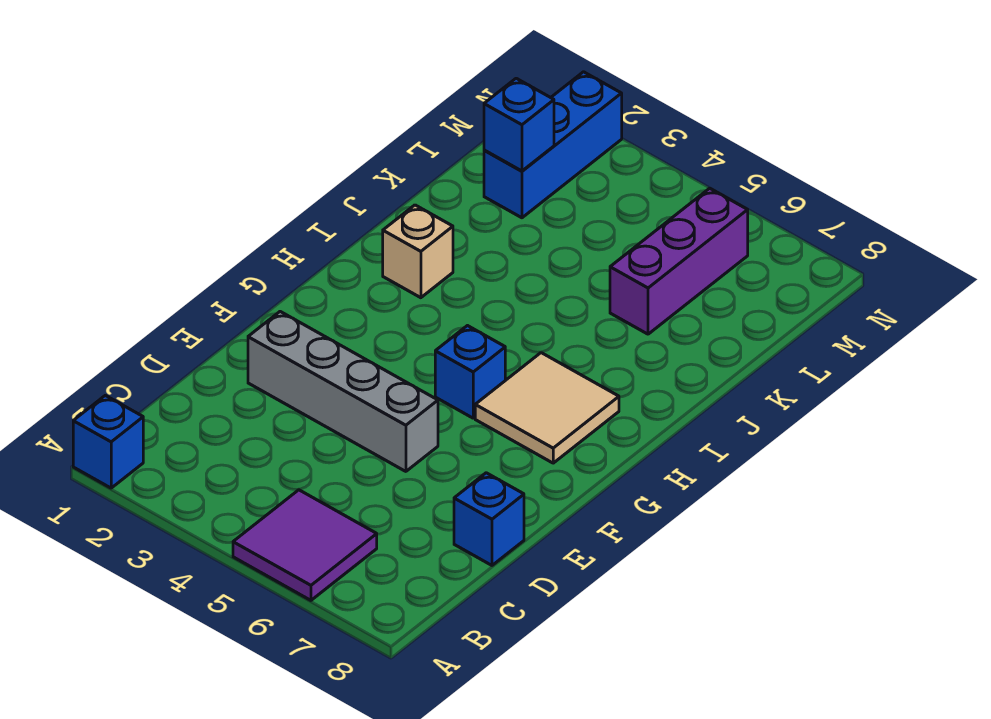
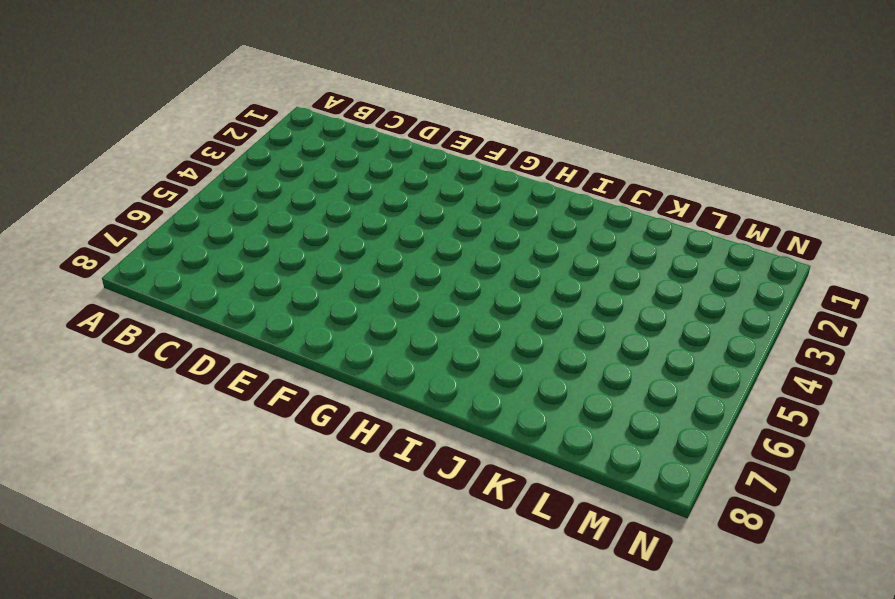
none -> blue 1x1 brick [73,395,143,488]
none -> purple 2x2 tile [233,490,377,600]

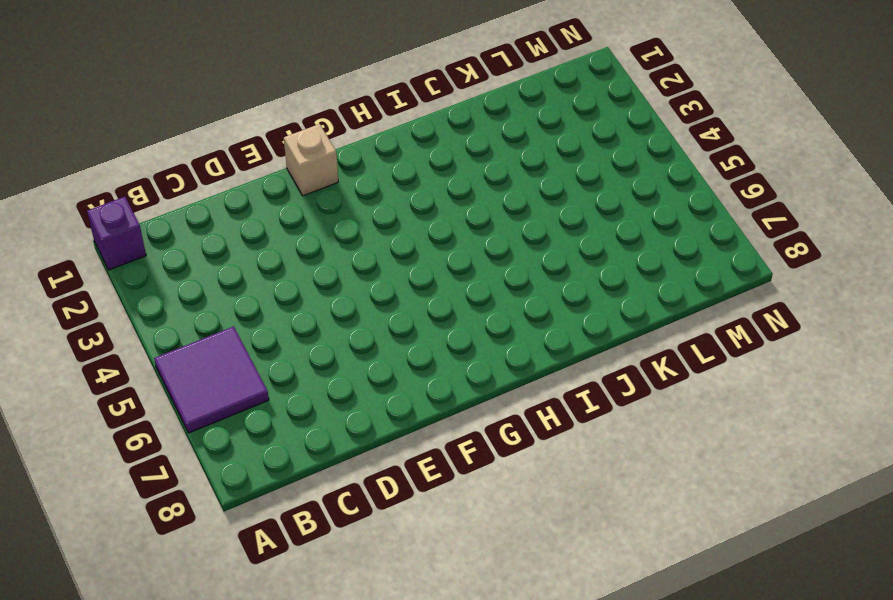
purple 1x1 brick [87,197,146,270] -> blue 1x1 brick [73,395,143,488]
tan 1x1 brick [284,124,338,196] -> tan 1x1 brick moved to [383,205,453,298]
none -> blue 1x1 brick [454,473,524,565]
none -> grey 1x4 brick [248,312,438,471]

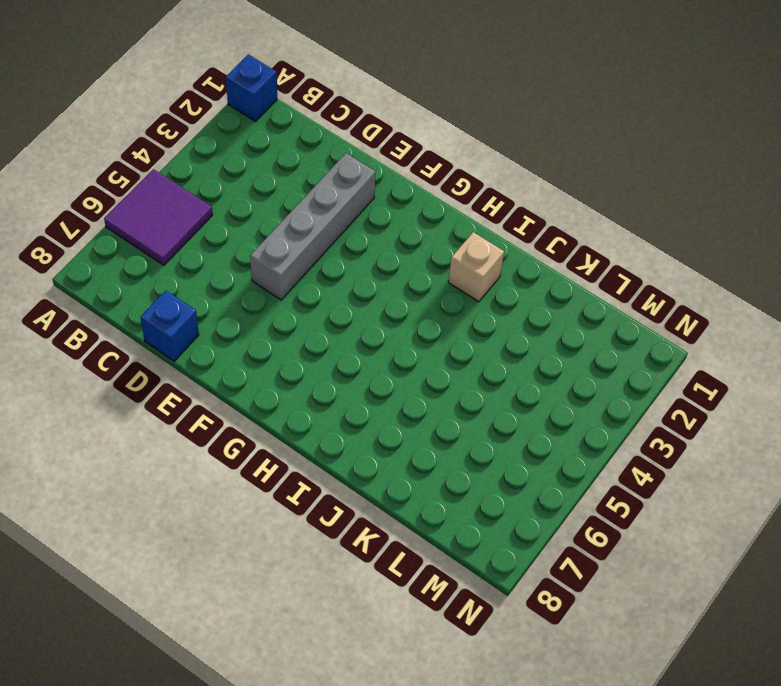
none -> blue 1x1 brick [435,326,505,418]
none -> tan 2x2 tile [475,353,619,463]

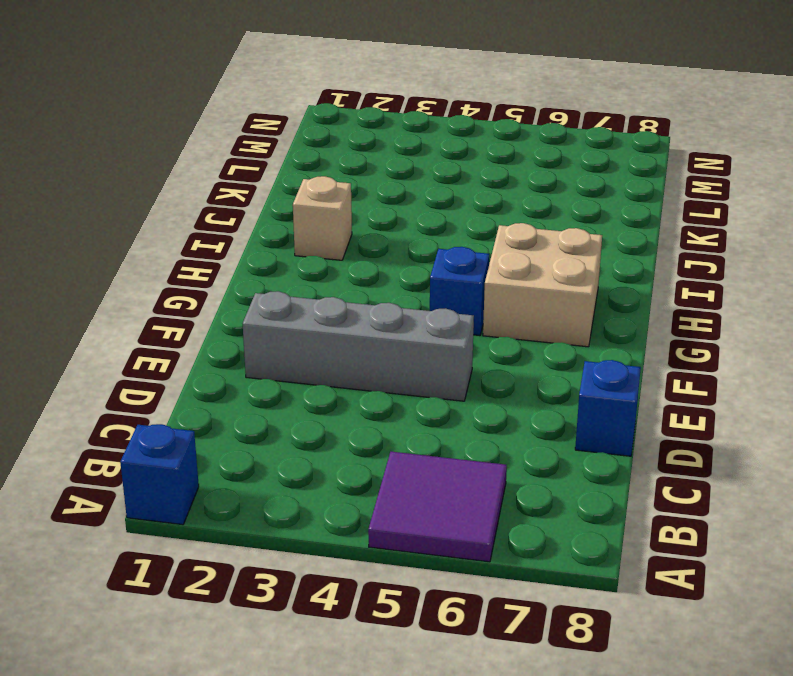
tan 2x2 brick [483,223,602,347] -> tan 2x2 tile [475,353,619,463]
none -> purple 1x3 brick [610,188,748,334]
none -> blue 1x3 brick [484,72,622,218]

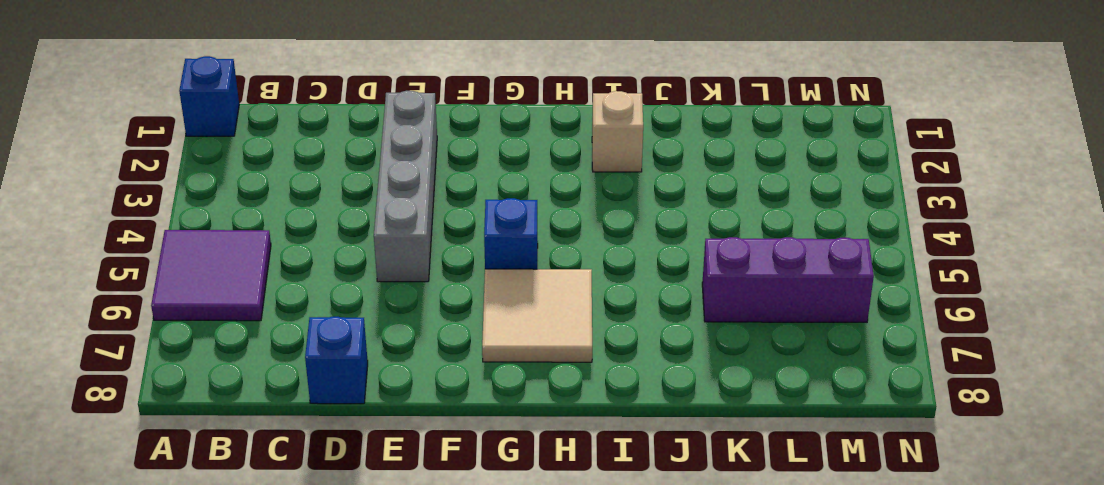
none -> blue 1x3 brick [484,72,622,218]
none -> blue 1x1 brick [484,78,554,171]

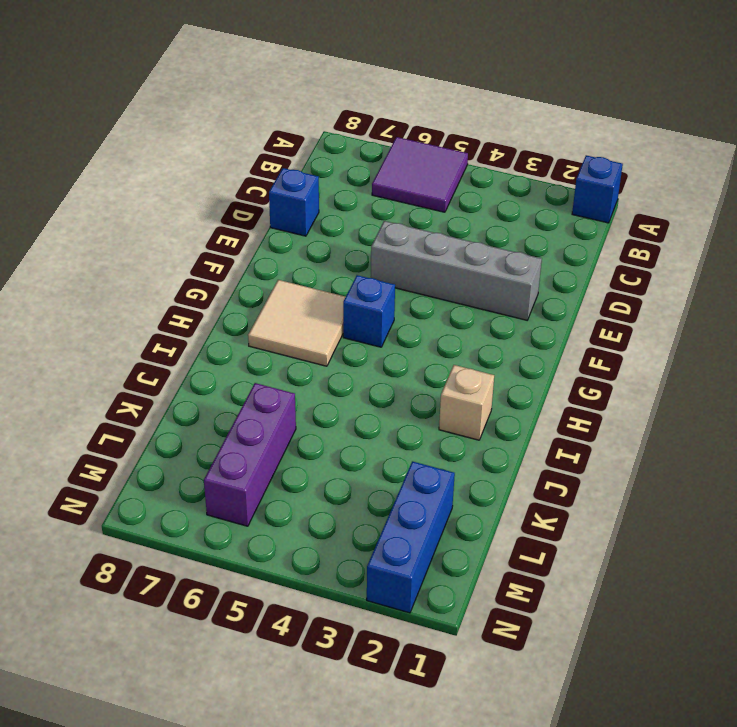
none -> blue 1x1 brick [484,78,554,171]

